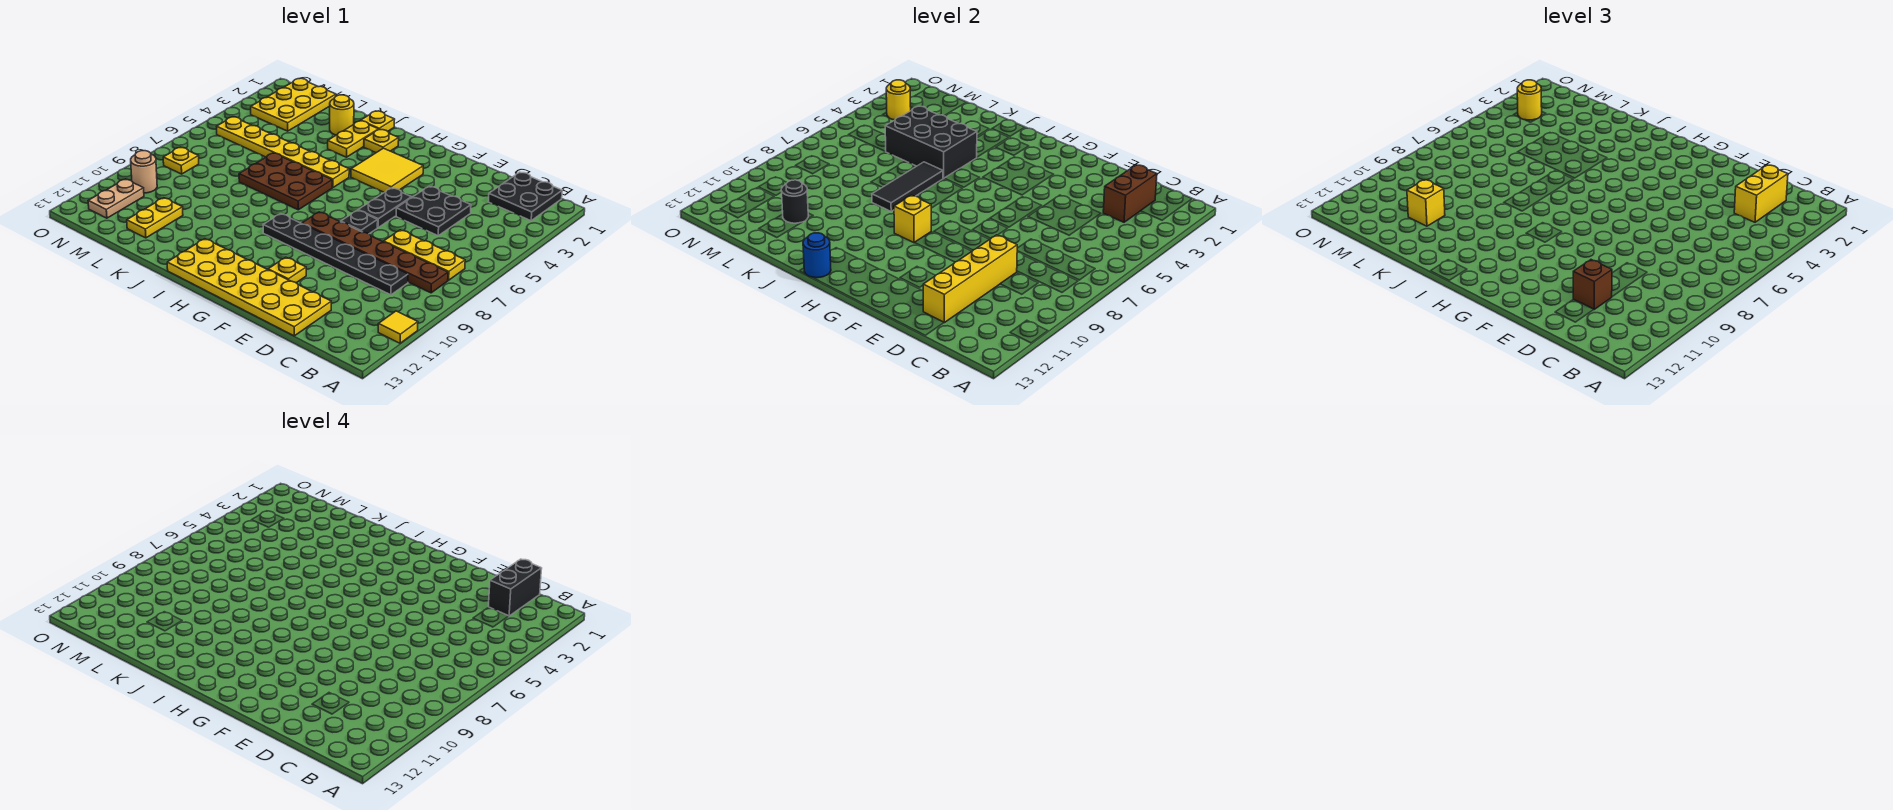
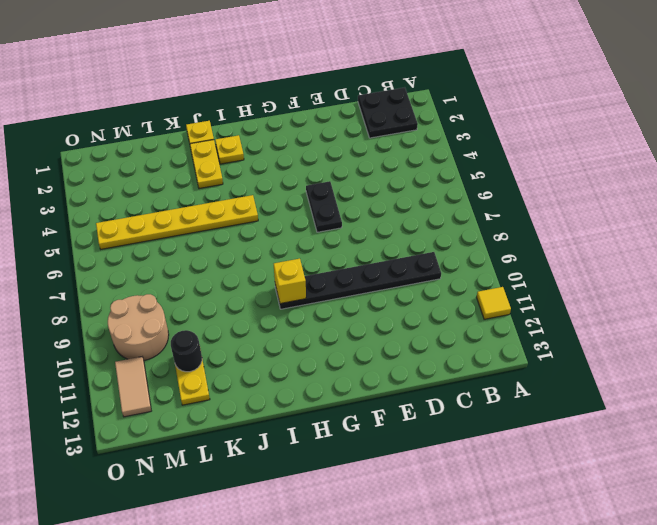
tan 2x2 round brick [108,294,169,361] -> tan 1x1 round brick [131,151,157,193]
tan 1x2 tile [115,357,151,417] -> tan 1x2 plate [88,179,144,218]
none -> yellow 1x3 plate [384,230,465,280]
none -> brown 1x6 plate [302,212,448,293]
none -> black 2x2 plate [396,186,471,236]
none -> yellow 2x6 plate [167,239,331,336]

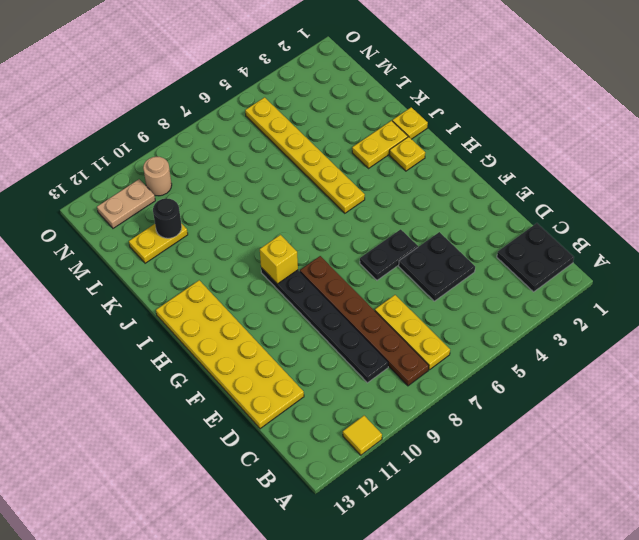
none -> black 1x1 plate [341,210,378,234]
none -> yellow 1x1 plate [268,257,306,283]
none -> yellow 2x2 tile [351,148,423,192]
none -> brown 2x3 plate [239,153,332,210]

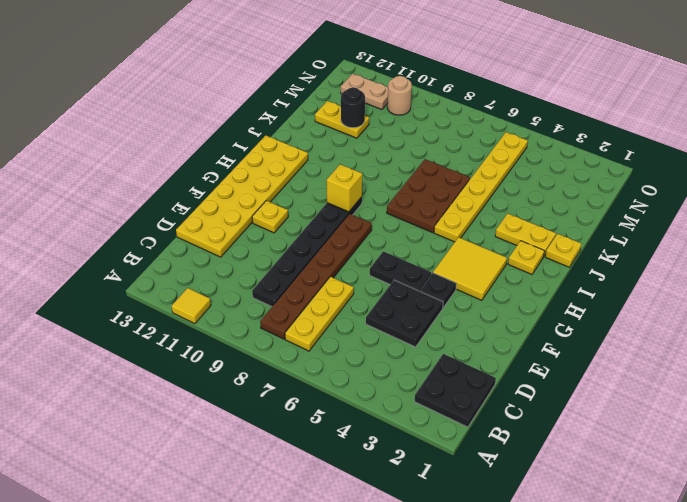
black 1x1 plate [420,273,456,308] -> black 1x1 plate moved to [341,210,378,234]
none -> yellow 1x1 round brick [330,95,354,135]
none -> yellow 2x3 plate [251,78,336,131]
none -> yellow 1x1 plate [163,147,199,174]
none -> brown 1x2 brick [1103,165,1157,222]

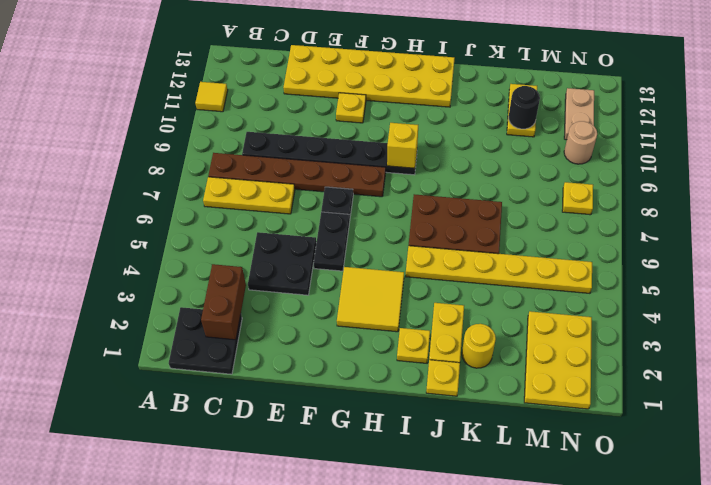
none -> yellow 1x4 brick [923,235,1017,323]
none -> blue 1x1 round brick [803,233,831,278]
none -> black 2x3 brick [885,106,977,178]
none -> black 1x3 tile [872,162,943,211]

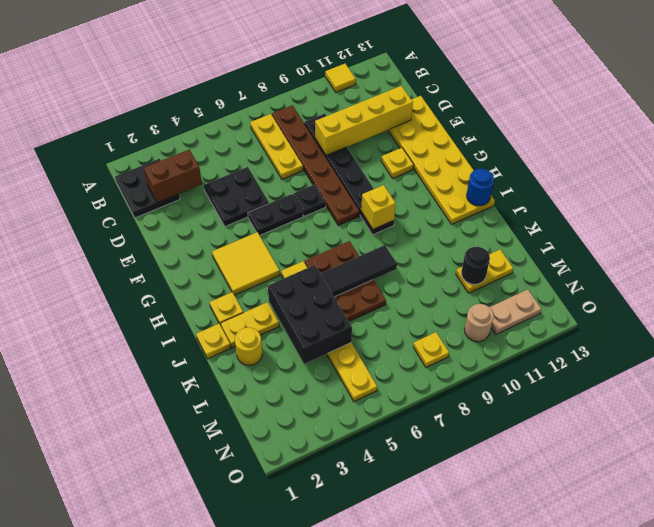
none -> yellow 2x3 plate [251,78,336,131]
none -> yellow 1x1 round brick [886,80,911,120]
none -> yellow 1x2 brick [1734,165,1788,222]
none -> brown 1x1 brick [1573,260,1612,309]

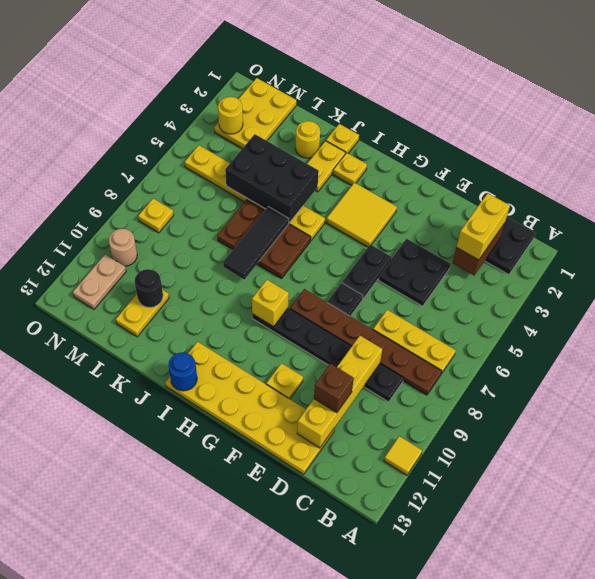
none -> yellow 1x1 brick [1407,180,1445,226]
none -> yellow 1x1 round brick [1517,80,1542,120]
none -> black 1x2 brick [488,559,542,616]

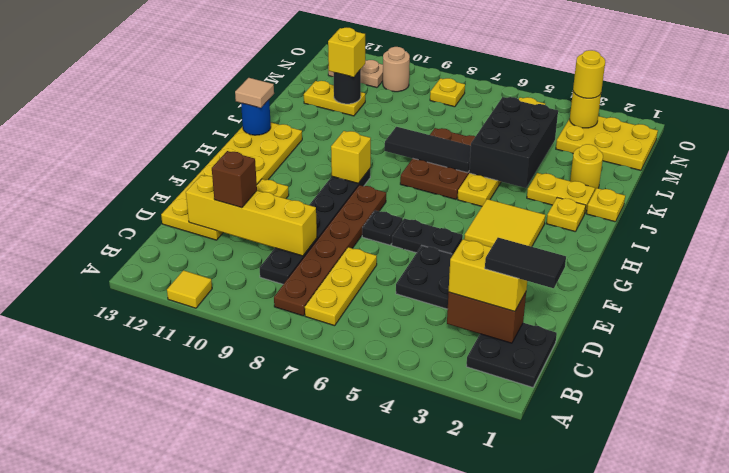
black 1x2 tile [485,238,566,288] -> black 1x2 brick [488,559,542,616]
tan 1x1 tile [235,78,274,108] -> none

